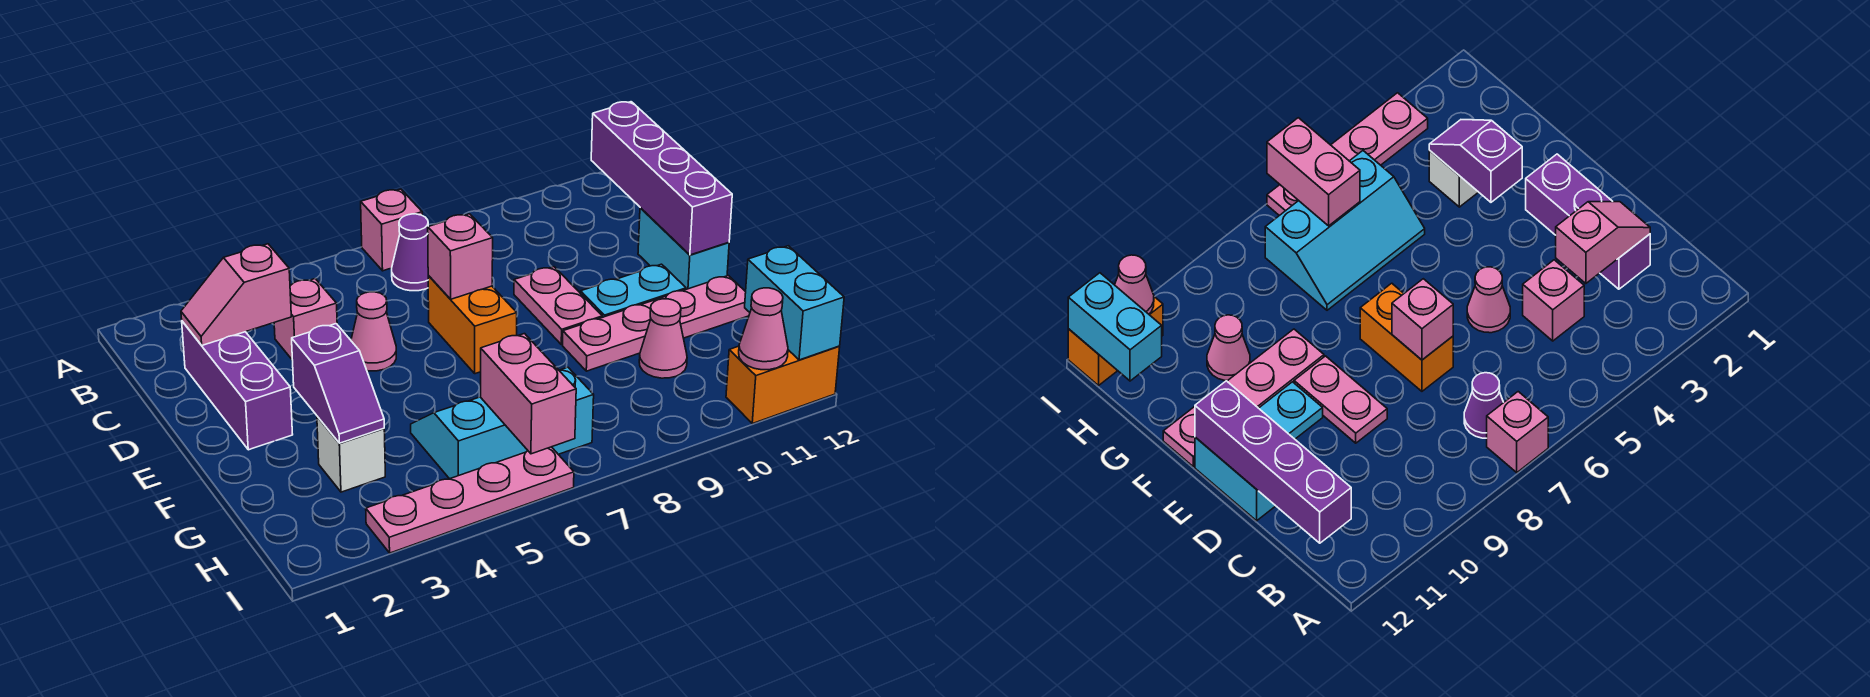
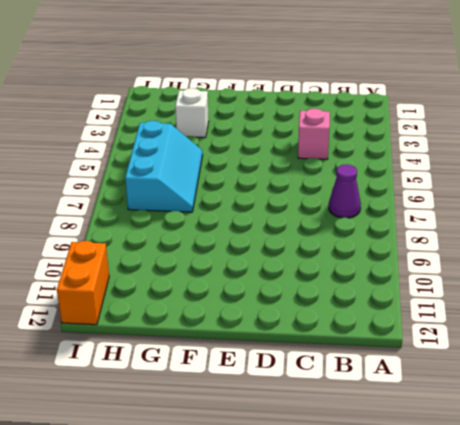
none -> pink 1x1 brick [361,189,422,271]
none -> purple 1x3 brick [182,321,293,450]
none -> pink 1x1 cone [351,292,396,371]

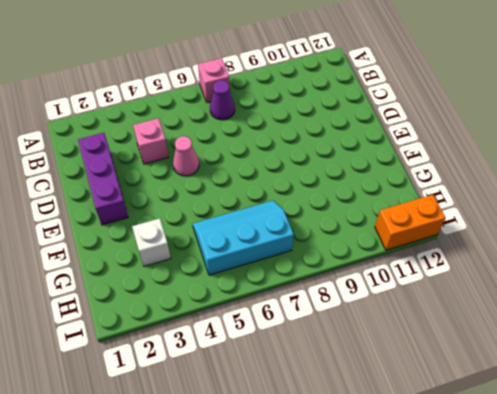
none -> orange 1x2 brick [428,276,517,374]
none -> pink 1x2 plate [514,267,602,345]
none -> cyan 1x2 brick [638,208,729,289]

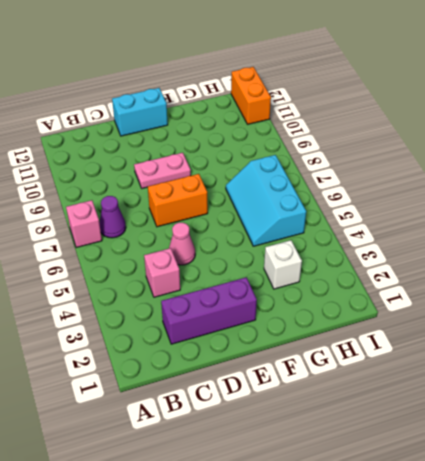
none -> cyan 1x2 plate [581,264,686,317]
none -> pink 1x4 plate [563,276,750,371]
none -> pink 1x1 cone [639,299,687,378]

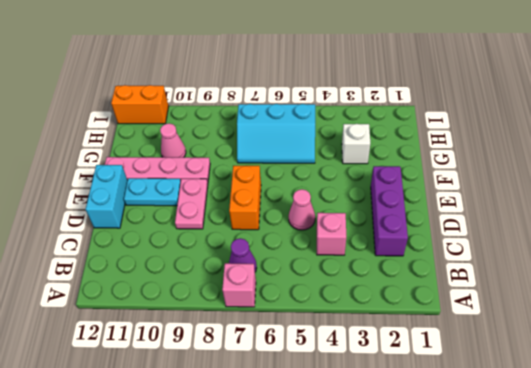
none -> pink 1x4 plate [366,447,574,553]
none -> purple 1x4 brick [591,102,732,255]
none -> pink 1x2 slope [181,244,291,345]

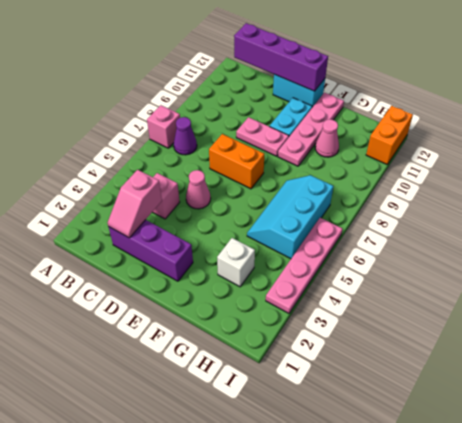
none -> pink 1x1 brick [428,214,493,299]
none -> purple 1x2 slope [292,324,384,443]
none -> pink 1x2 brick [481,334,576,454]

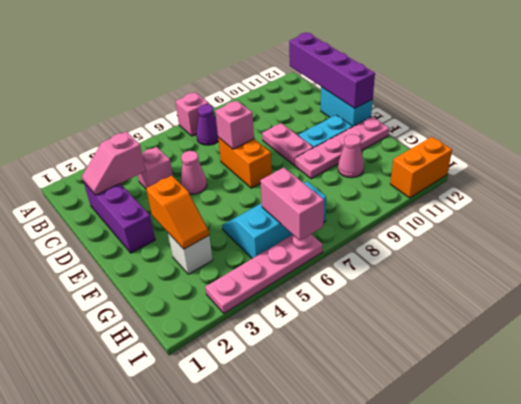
orange 1x2 slope [146,176,209,249] -> purple 1x2 slope [292,324,384,443]
none -> cyan 1x2 brick [745,246,844,360]
none -> pink 1x1 cone [739,288,788,370]

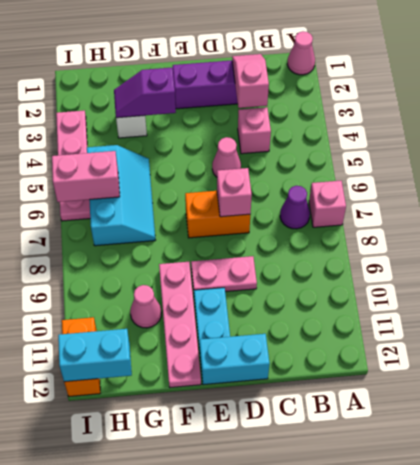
pink 1x1 cone [287,31,315,75] -> pink 1x1 cone moved to [739,288,788,370]
none -> purple 1x4 brick [591,102,732,255]

